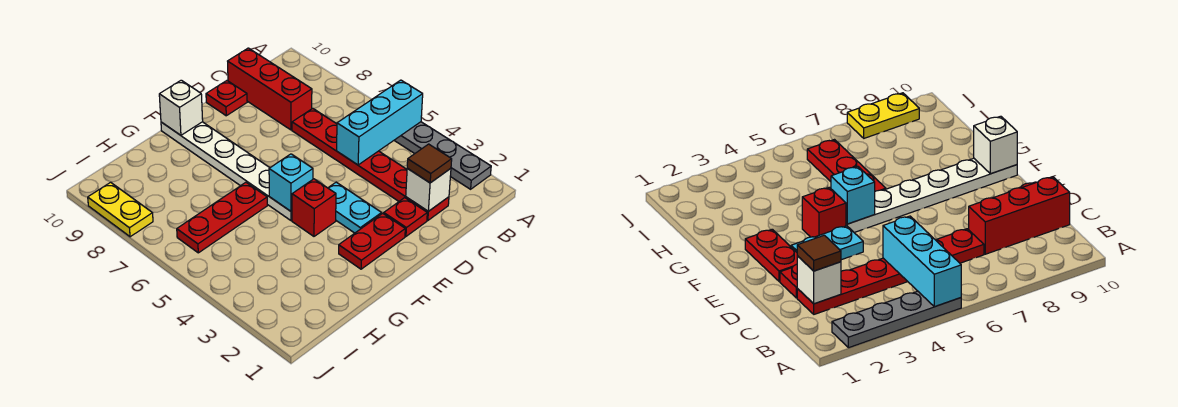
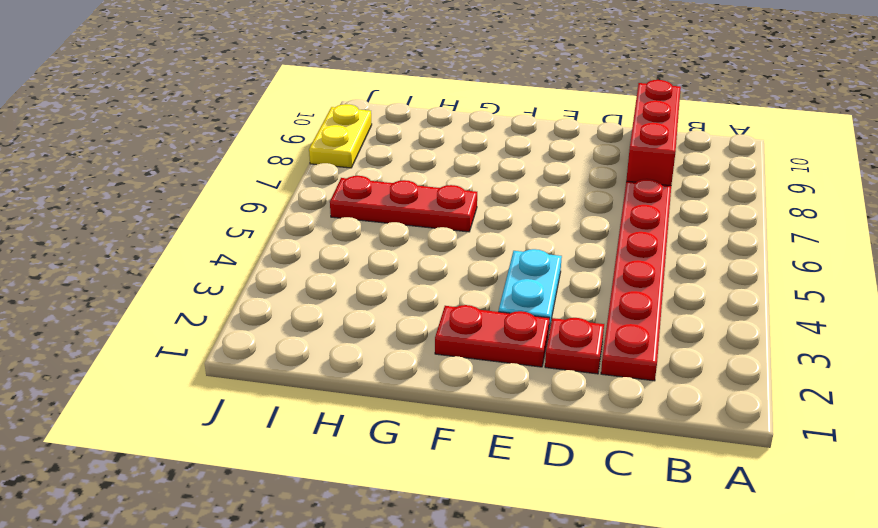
none -> grey 1x4 plate [394,122,491,189]
none -> red 1x1 plate [206,81,247,116]
none -> red 1x1 brick [292,179,336,236]

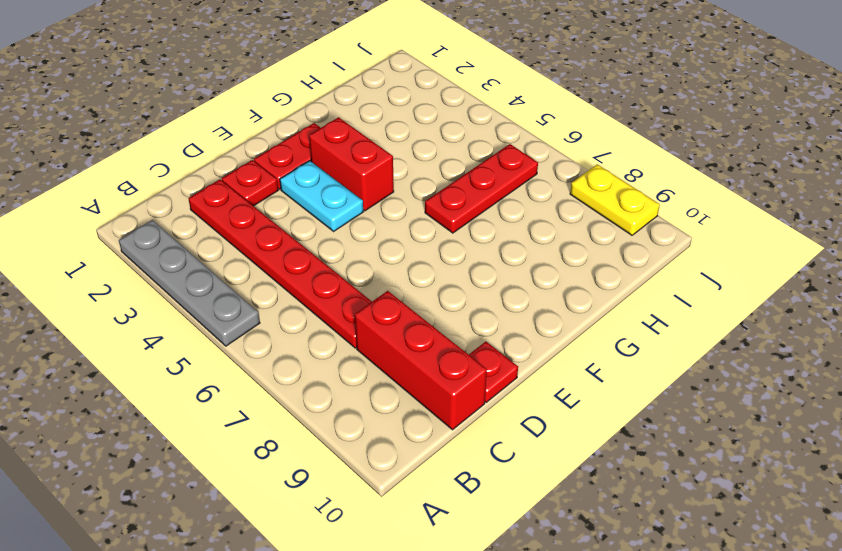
red 1x2 brick [309,117,394,211] -> red 1x1 brick [292,179,336,236]
none -> white 1x6 plate [161,122,292,221]
none -> cyan 1x3 brick [337,80,423,165]
none -> white 1x1 brick [406,169,451,211]

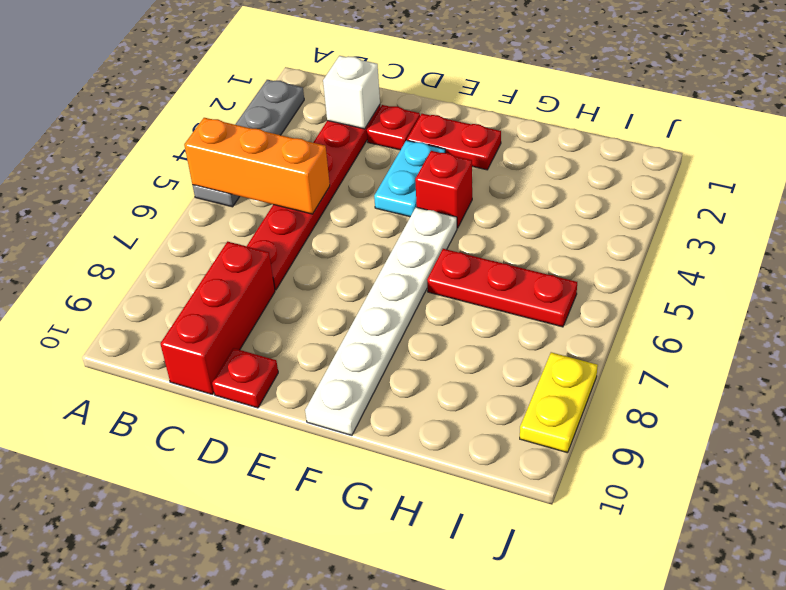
orange 1x3 brick [184,118,330,214] -> cyan 1x3 brick [337,80,423,165]
none -> cyan 1x1 brick [269,154,313,211]
none -> white 1x1 brick [159,80,203,135]
none -> brown 1x1 tile [407,144,452,183]

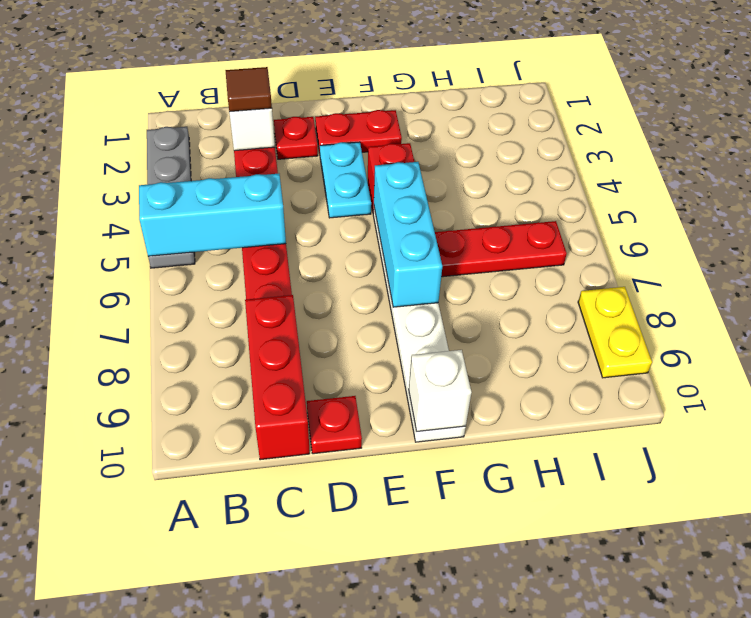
cyan 1x3 brick [374,162,442,307] -> cyan 1x1 brick [269,154,313,211]

